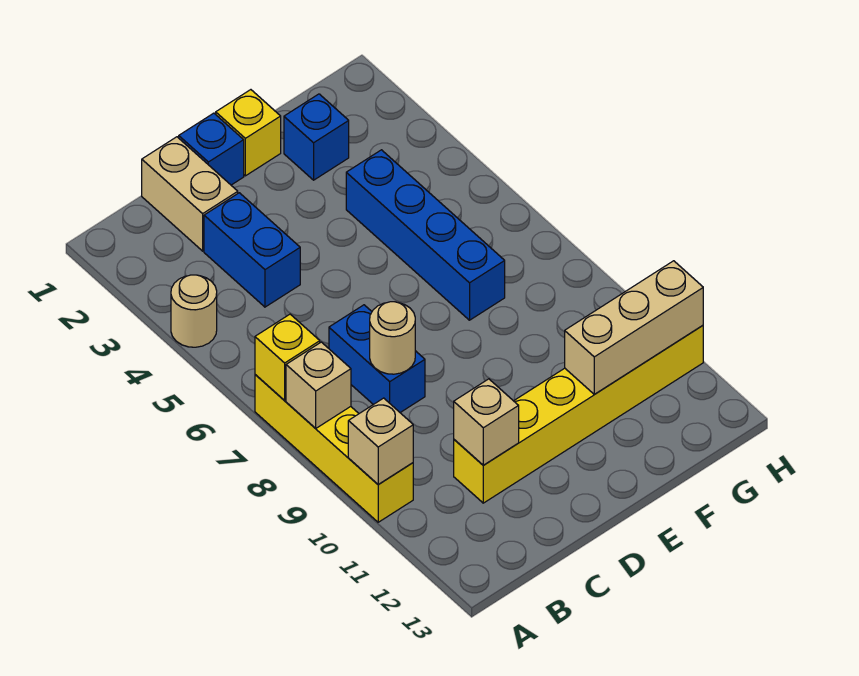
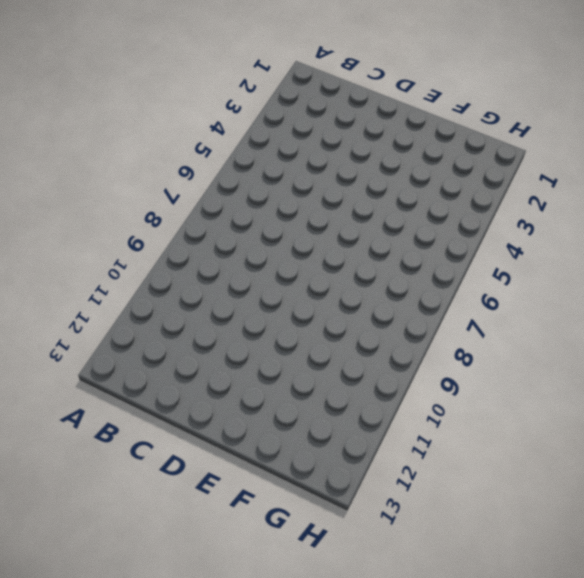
none -> tan 1x1 round brick [171,275,217,347]
none -> yellow 1x4 brick [255,375,413,522]
none -> tan 1x2 brick [142,137,238,251]

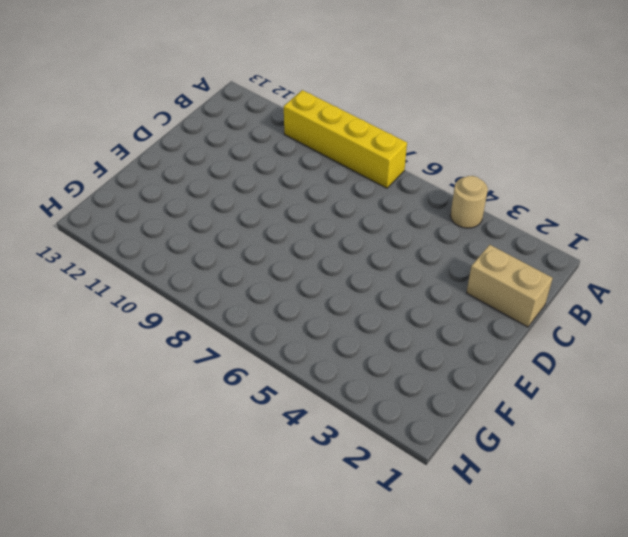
none -> blue 1x2 brick [204,193,300,307]
none -> blue 1x2 brick [329,305,425,412]
none -> yellow 1x6 brick [454,326,703,503]

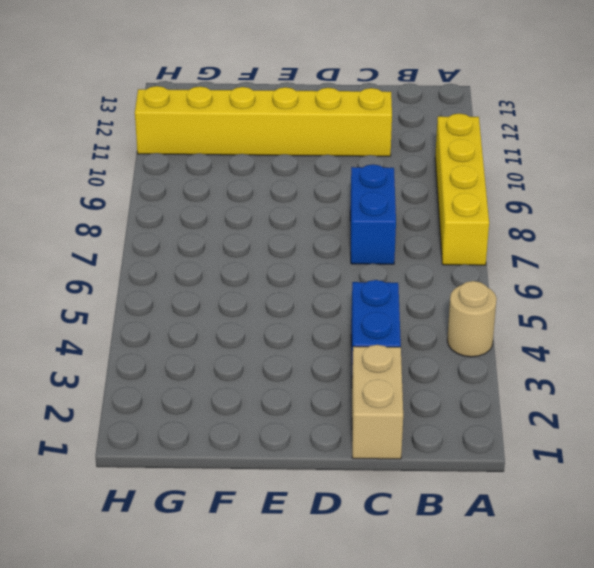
none -> blue 1x1 brick [179,113,244,185]
none -> yellow 1x1 brick [216,90,281,176]
none -> blue 1x1 brick [284,94,349,180]

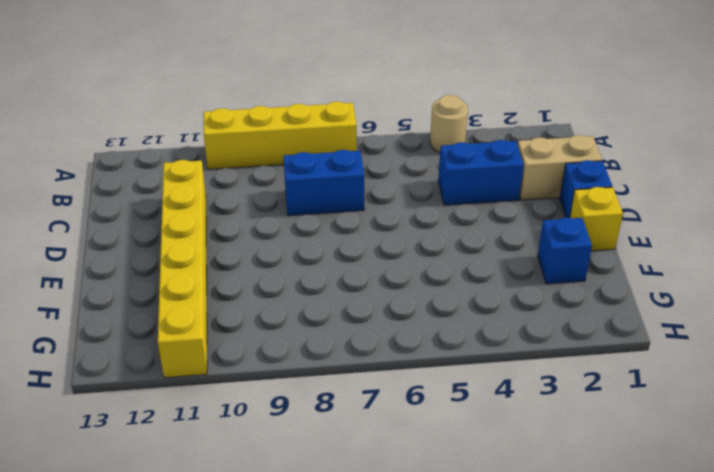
none -> blue 1x4 brick [346,150,505,320]
none -> yellow 1x1 brick [255,314,320,401]
none -> tan 1x1 brick [286,342,351,428]

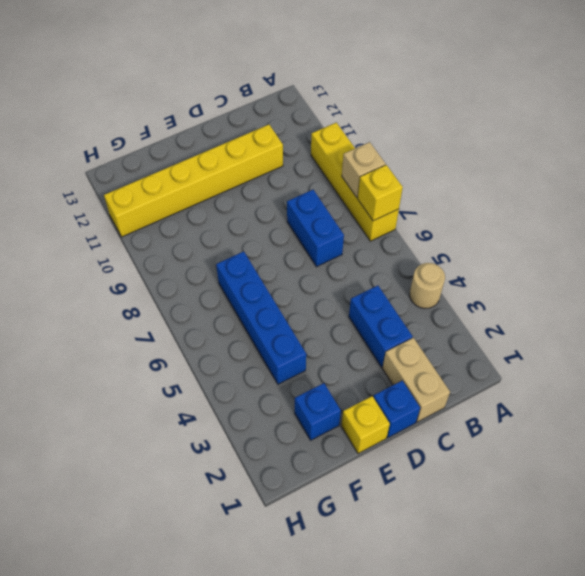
none -> tan 1x1 brick [348,398,413,484]
none -> tan 1x1 round brick [370,302,415,374]
none -> tan 1x1 brick [454,379,519,465]

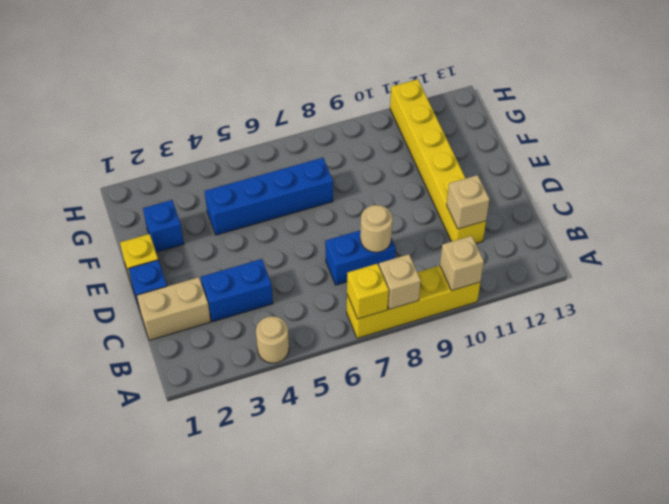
none -> tan 1x3 brick [565,261,703,394]

